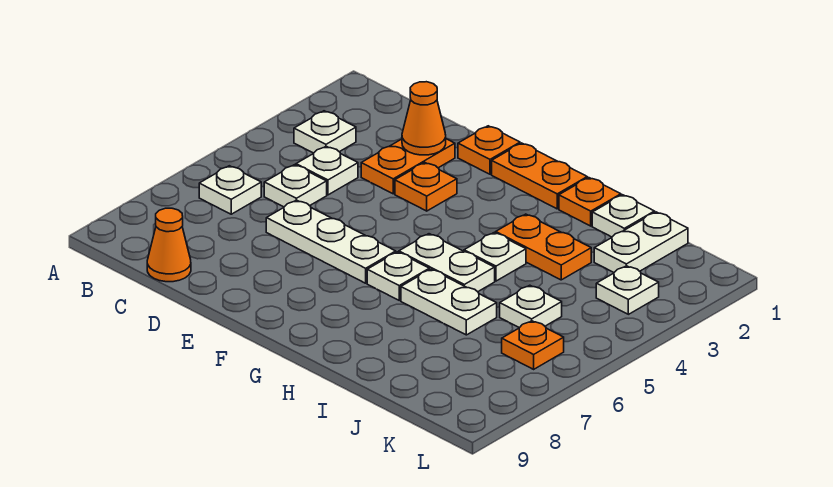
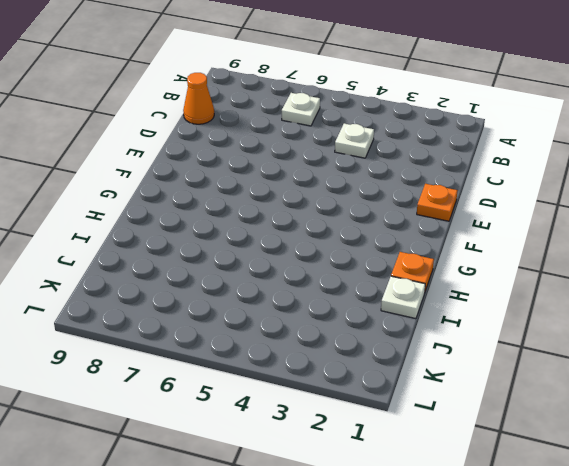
none -> white 1x1 plate [294,111,356,153]
none -> white 1x1 plate [264,165,327,207]
none -> orange 1x2 plate [361,139,455,194]

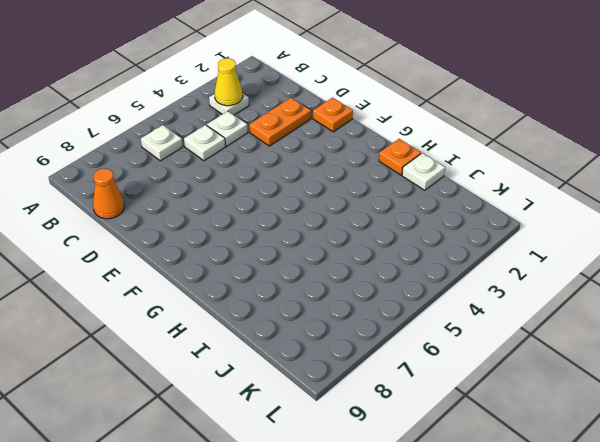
yellow 1x1 cone [215,58,243,106] -> none
none -> white 1x3 plate [266,200,396,283]
none -> orange 1x1 plate [395,163,457,211]
none -> orange 1x2 plate [492,143,587,209]

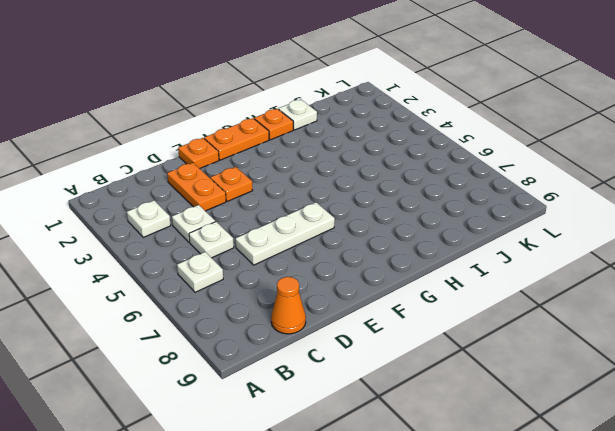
none -> white 1x2 plate [399,234,495,292]
none -> white 1x1 plate [367,252,429,300]
none -> orange 1x2 plate [496,214,591,280]

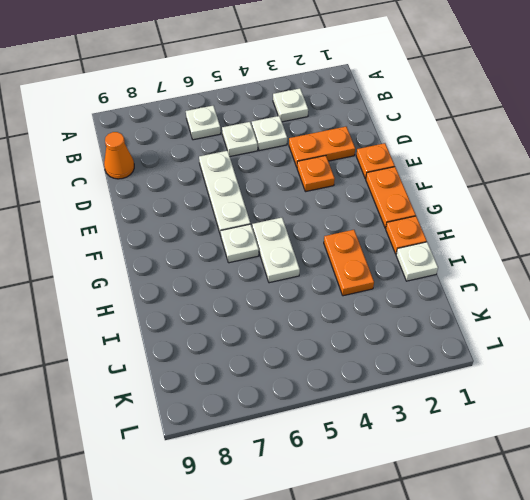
none -> white 1x1 plate [464,233,526,281]
none -> white 1x2 plate [401,269,497,335]
none -> white 1x2 plate [594,212,688,272]

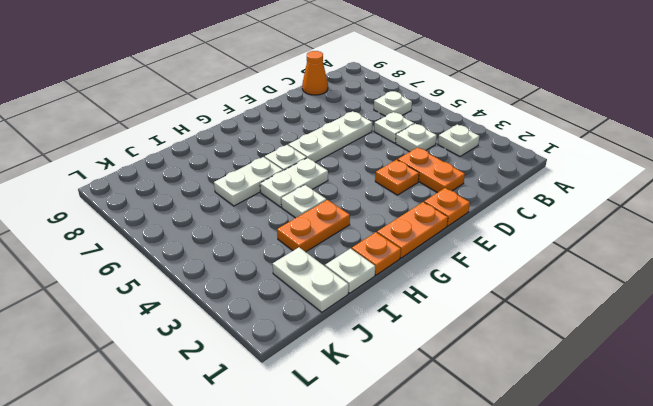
none -> white 1x1 plate [500,285,562,328]
none -> white 1x1 plate [596,266,659,314]
none -> orange 1x1 plate [502,321,564,369]

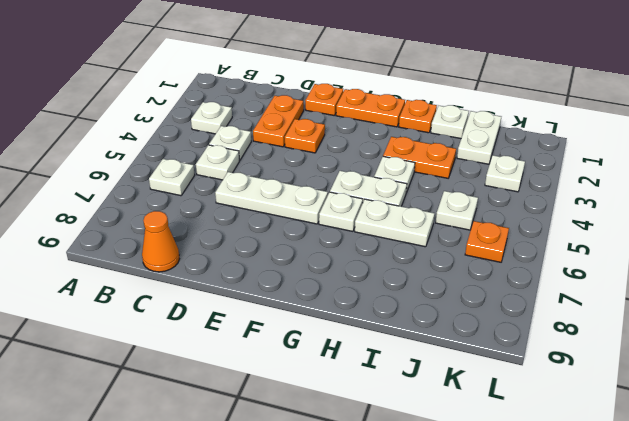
none -> orange 1x1 cone [402,82,446,155]

